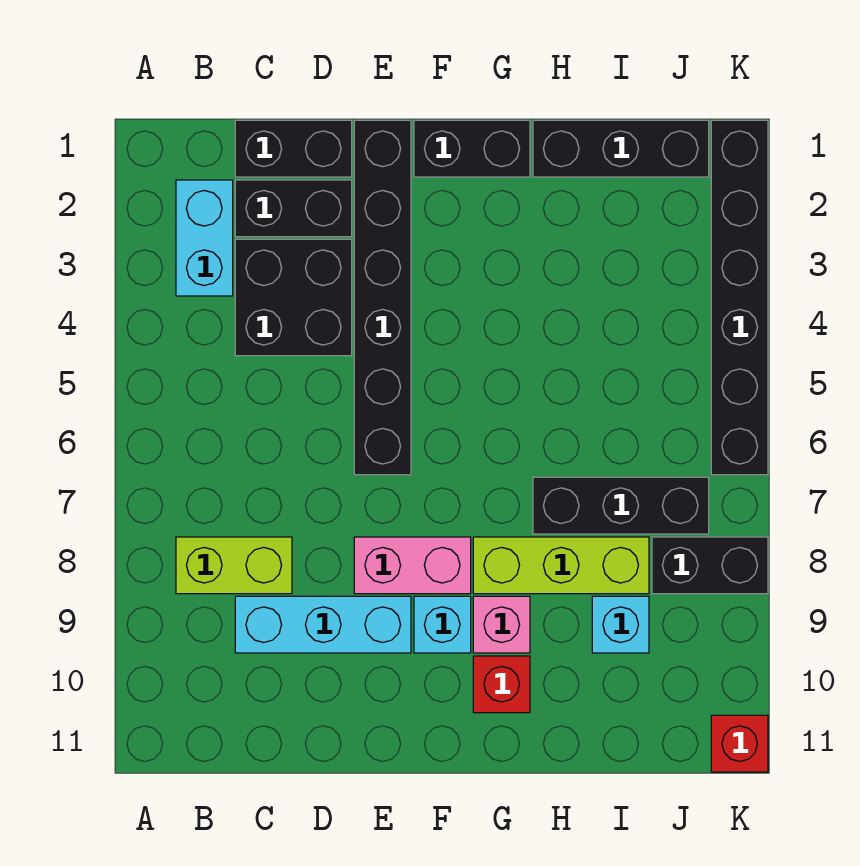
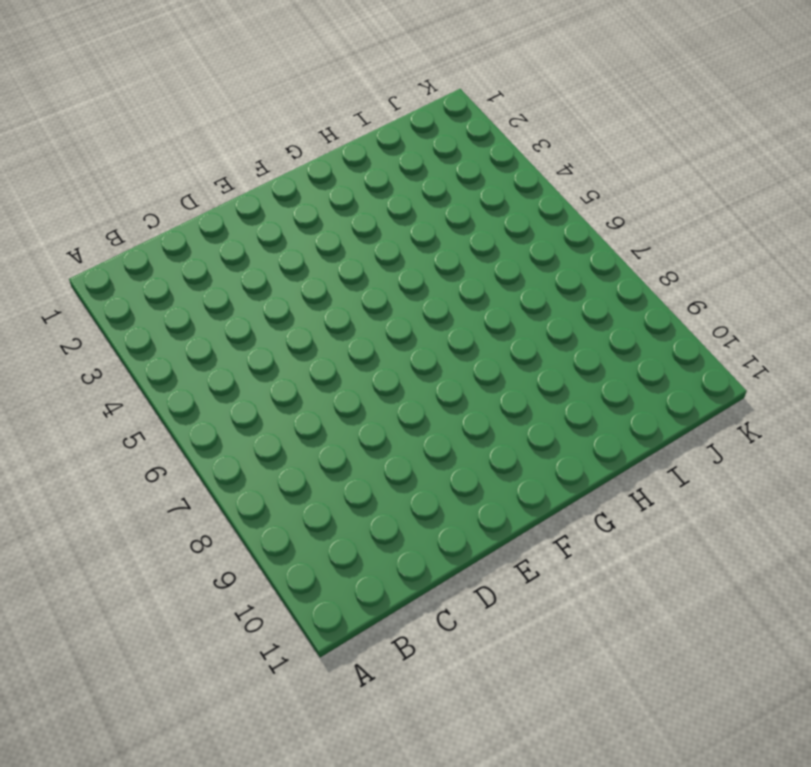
none -> cyan 1x2 brick [176,180,233,296]
none -> lime 1x2 brick [176,537,292,594]
none -> black 1x2 brick [235,120,352,177]

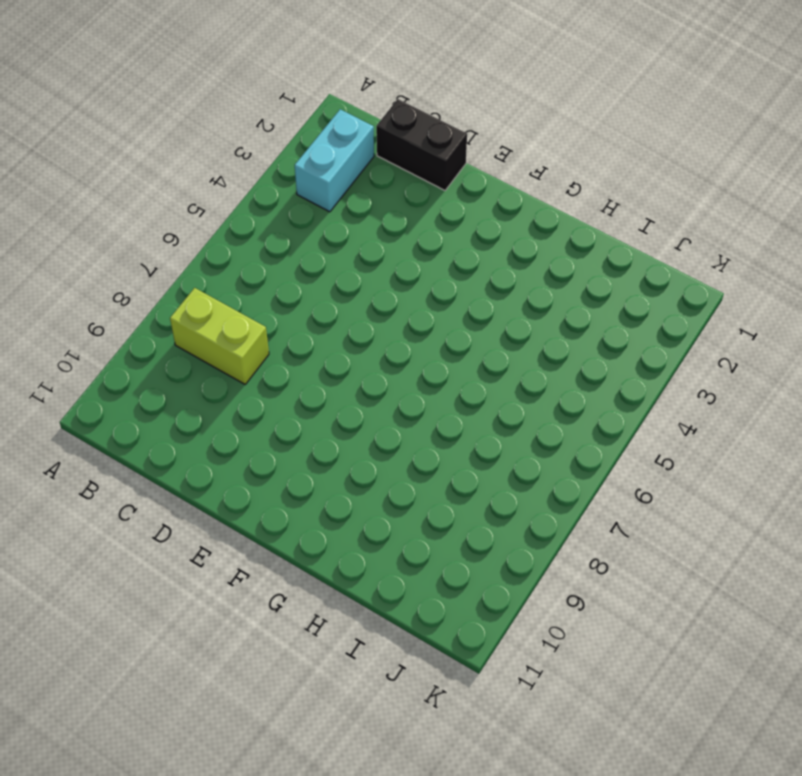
none -> black 1x2 brick [235,180,352,237]
none -> black 2x2 brick [235,239,352,356]
none -> cyan 1x3 brick [235,596,411,653]

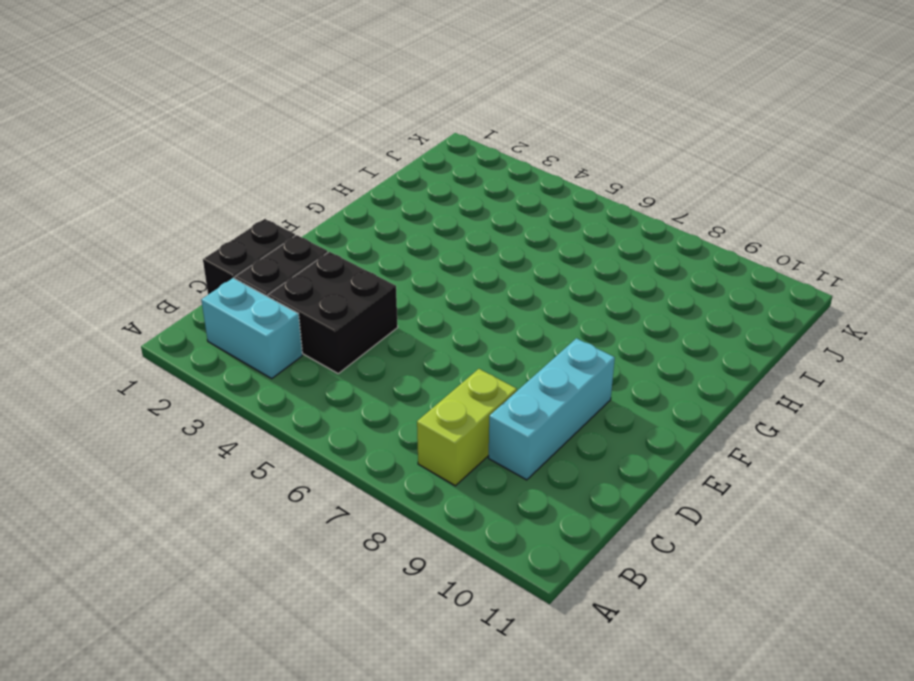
none -> black 1x6 brick [354,120,411,475]
none -> pink 1x2 brick [354,537,471,594]
none -> black 1x2 brick [414,120,530,177]

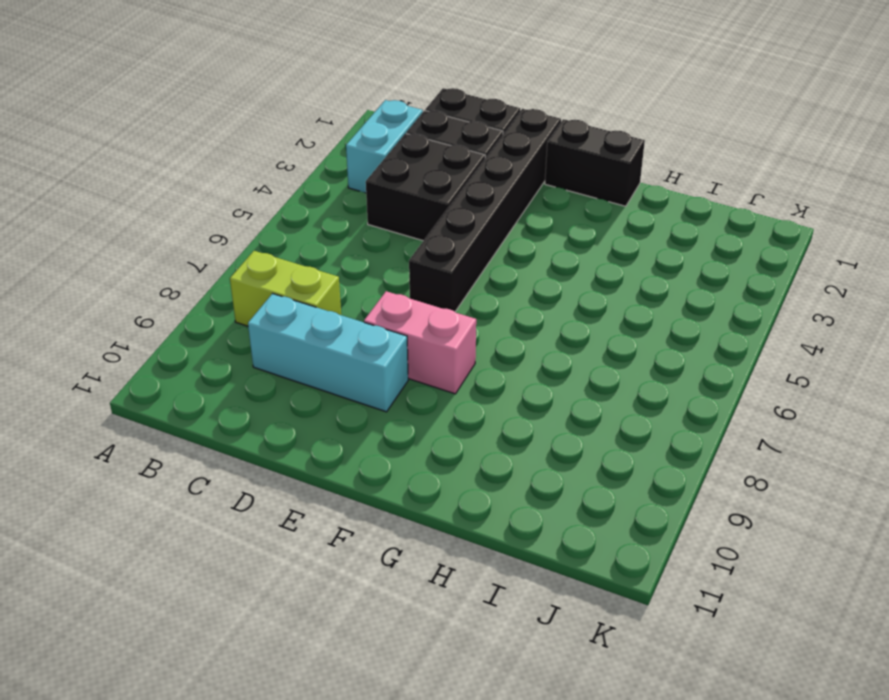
none -> cyan 1x1 brick [414,596,471,653]
none -> lime 1x3 brick [473,537,649,594]
none -> pink 1x1 brick [473,596,530,653]

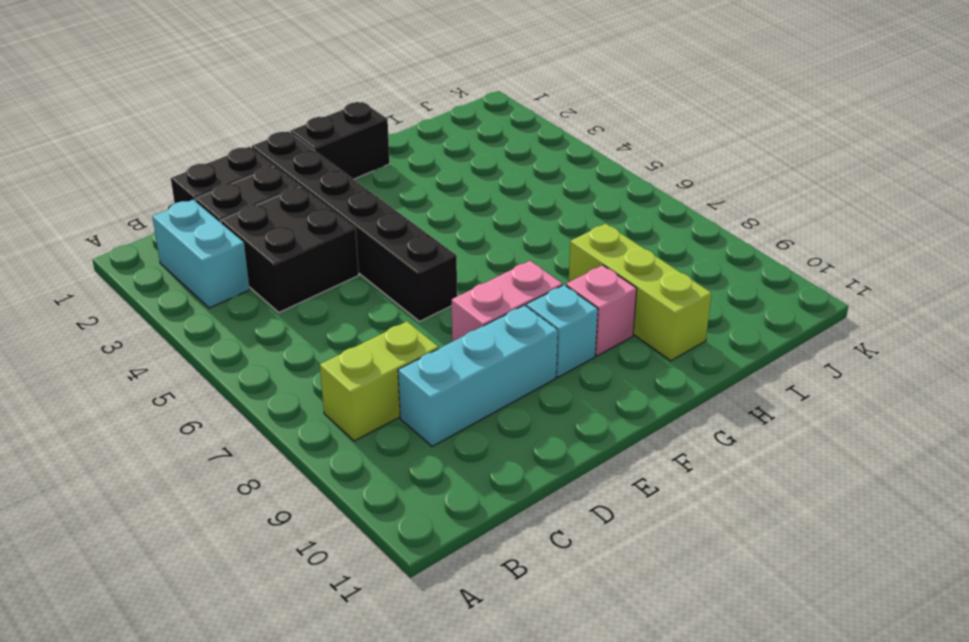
lime 1x3 brick [569,224,711,361] -> lime 1x3 brick turned to [473,537,649,594]
none -> red 1x1 brick [473,656,530,713]
none -> black 1x3 brick [533,120,709,177]
none -> black 1x3 brick [533,477,709,534]

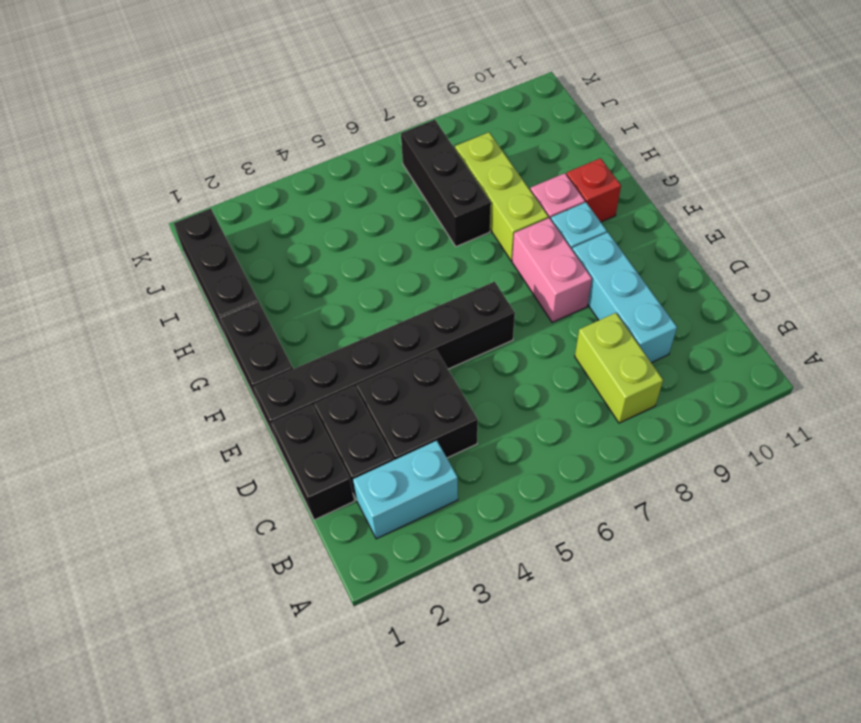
none -> cyan 1x1 brick [592,596,649,653]
none -> black 1x2 brick [652,537,768,594]
none -> black 1x6 brick [711,120,768,475]

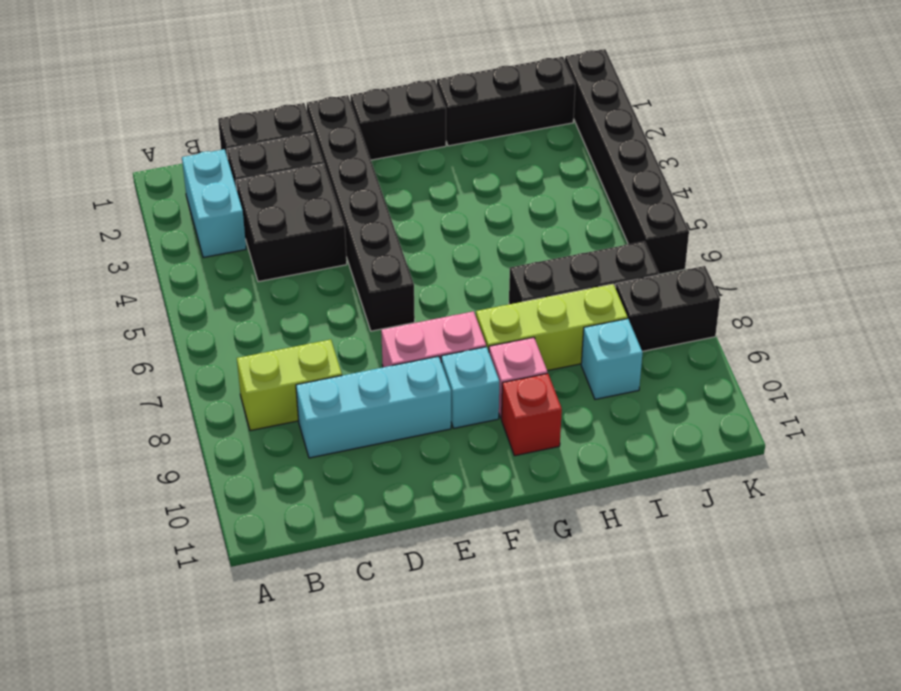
none -> red 1x1 brick [711,715,768,772]

